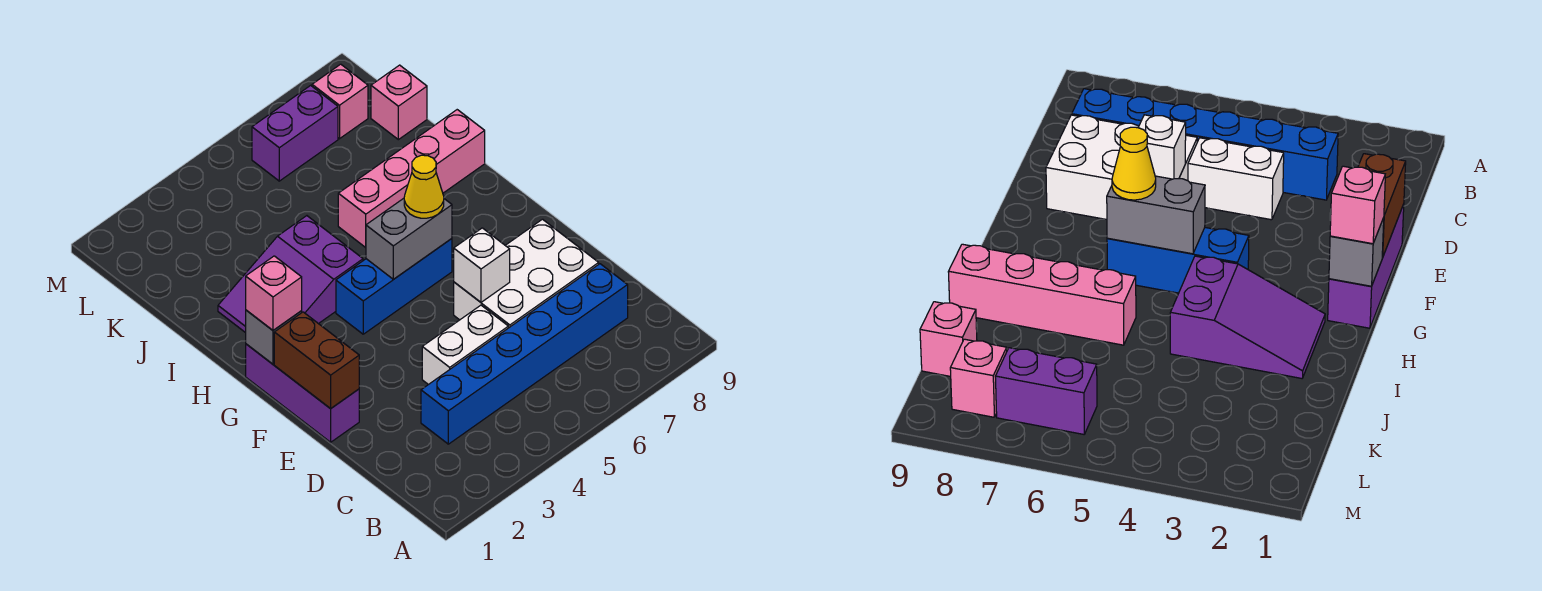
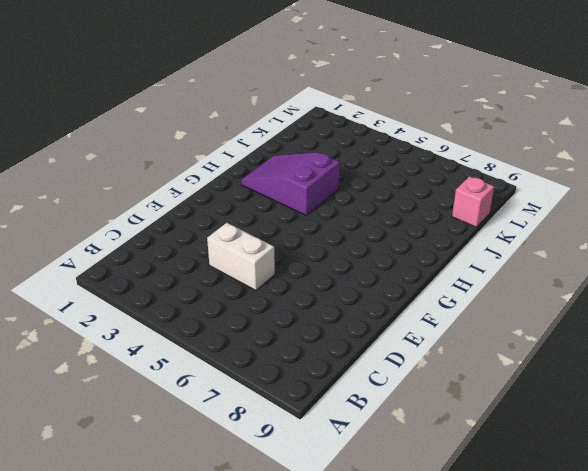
none -> blue 1x6 brick [421,264,628,444]
none -> white 2x3 brick [454,219,599,328]
none -> purple 1x3 brick [246,344,359,442]

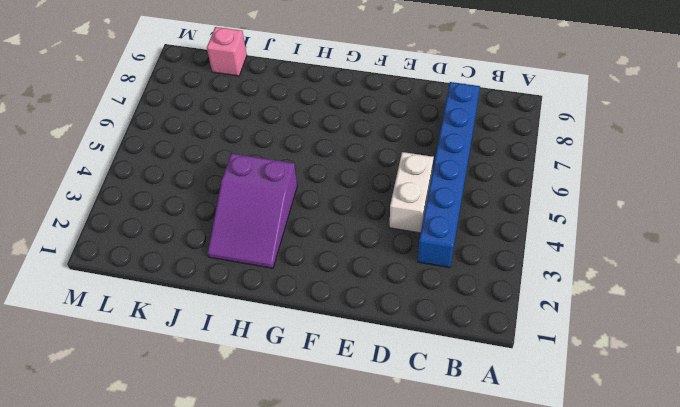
none -> white 2x3 brick [454,219,599,328]
none -> purple 1x3 brick [246,344,359,442]
none -> blue 1x3 brick [336,239,452,334]

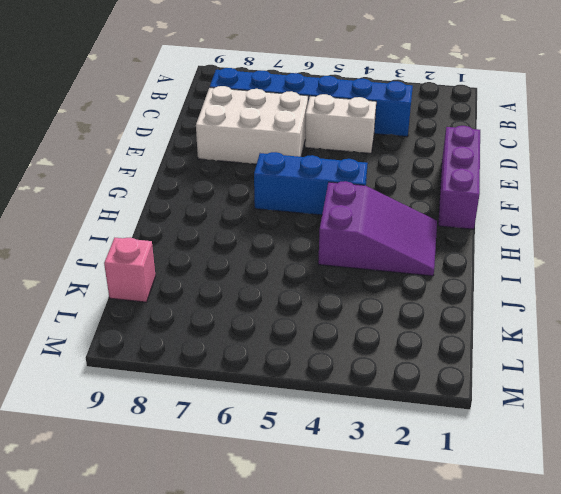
none -> pink 1x4 brick [338,110,485,247]
none -> purple 1x2 brick [252,85,338,181]
none -> pink 1x1 brick [312,64,368,139]

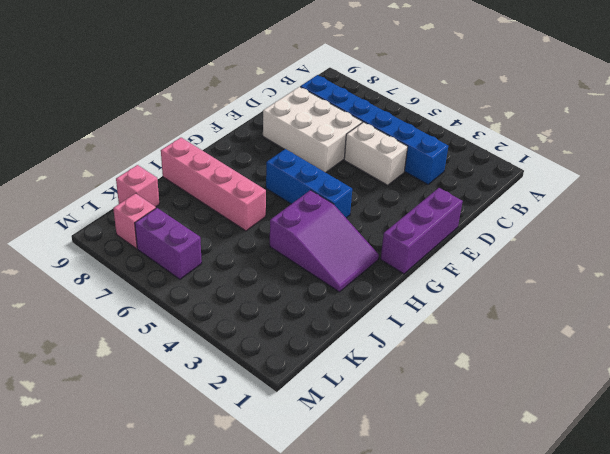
none -> brown 1x2 brick [274,312,359,409]
none -> white 1x1 brick [454,228,510,302]
none -> grey 1x1 brick [246,310,302,364]

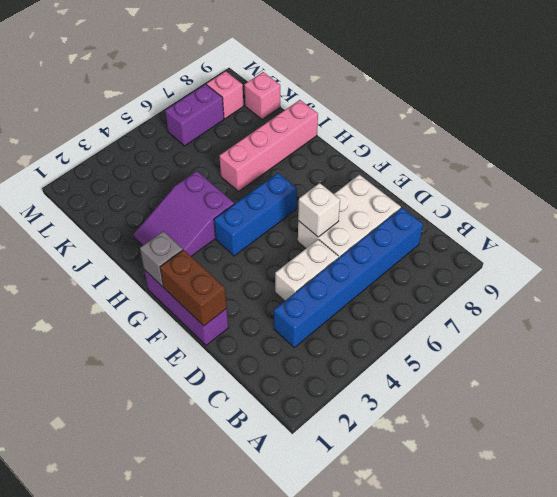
none -> grey 1x2 brick [366,198,452,279]
none -> pink 1x1 brick [246,256,302,330]
none -> yellow 1x1 cone [404,155,444,218]

